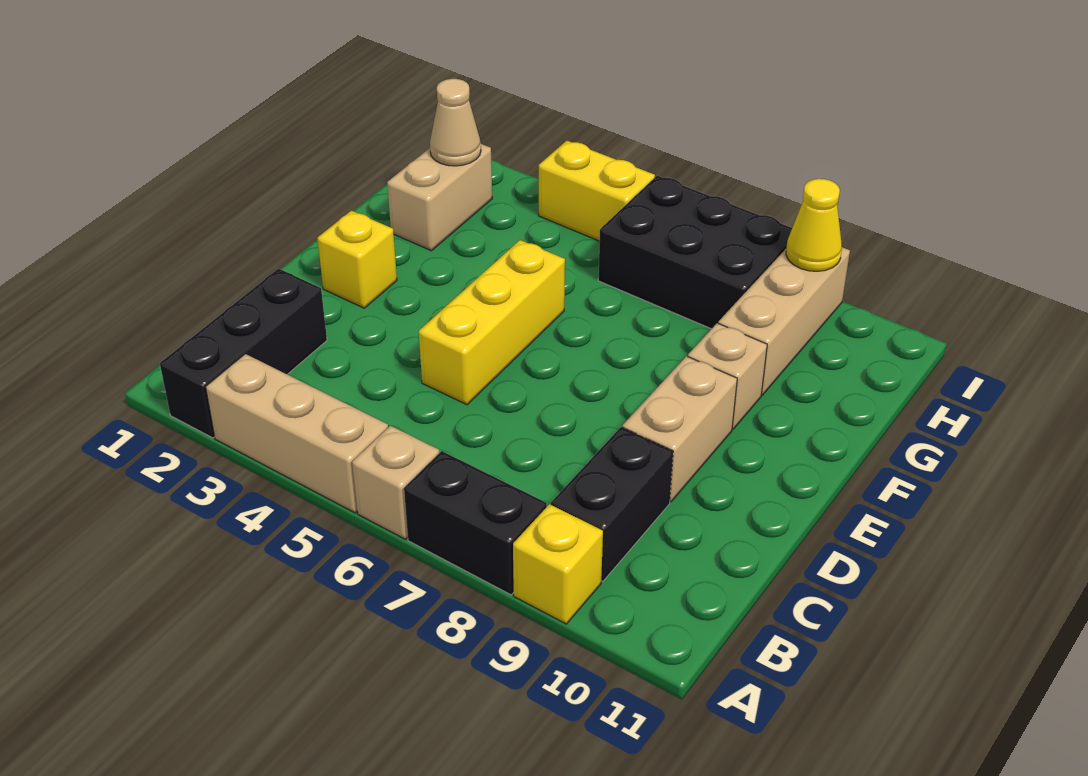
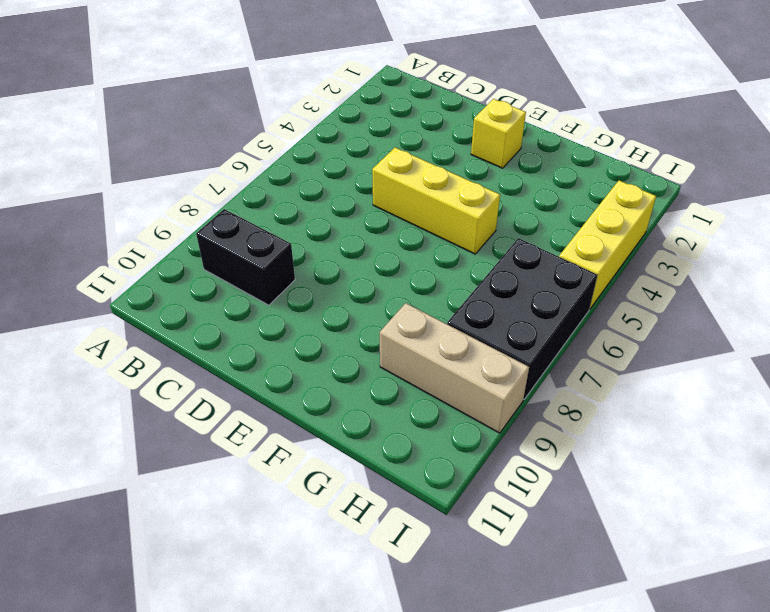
yellow 1x3 brick [559,180,656,308] -> yellow 1x2 brick [539,141,655,241]
none -> black 1x3 brick [160,269,327,438]
none -> tan 1x3 brick [206,354,388,513]
none -> tan 1x1 brick [352,426,439,539]

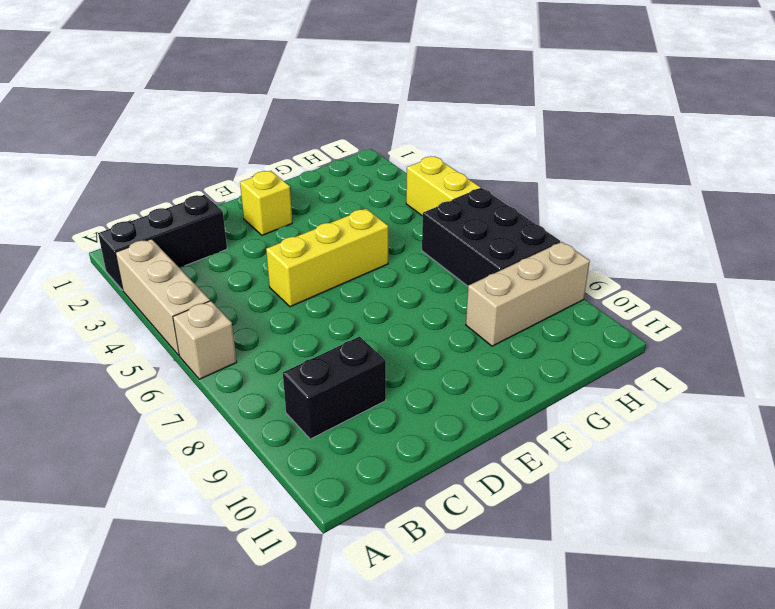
none -> black 1x2 brick [404,451,547,595]
none -> yellow 1x1 brick [513,504,603,624]
none -> tan 1x2 brick [623,356,737,502]

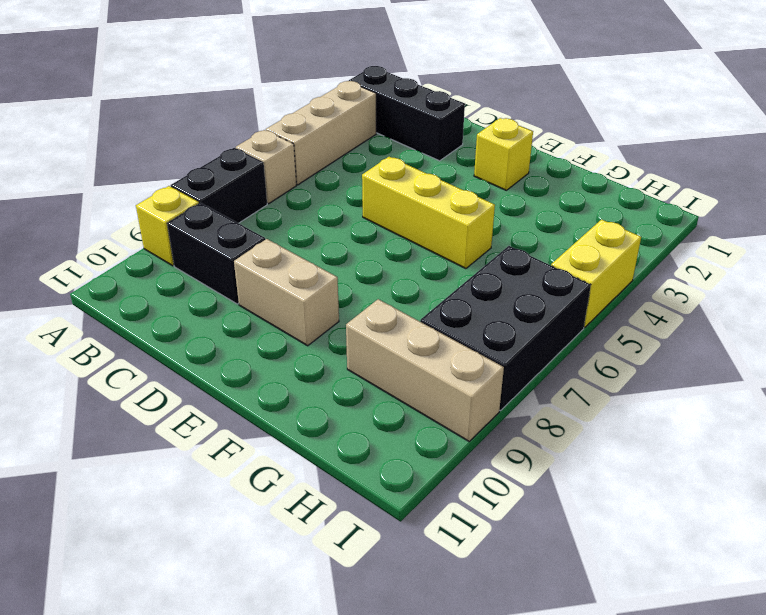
none -> tan 1x1 brick [688,323,767,429]
none -> tan 1x2 brick [387,144,492,251]
none -> tan 1x1 cone [430,79,481,166]

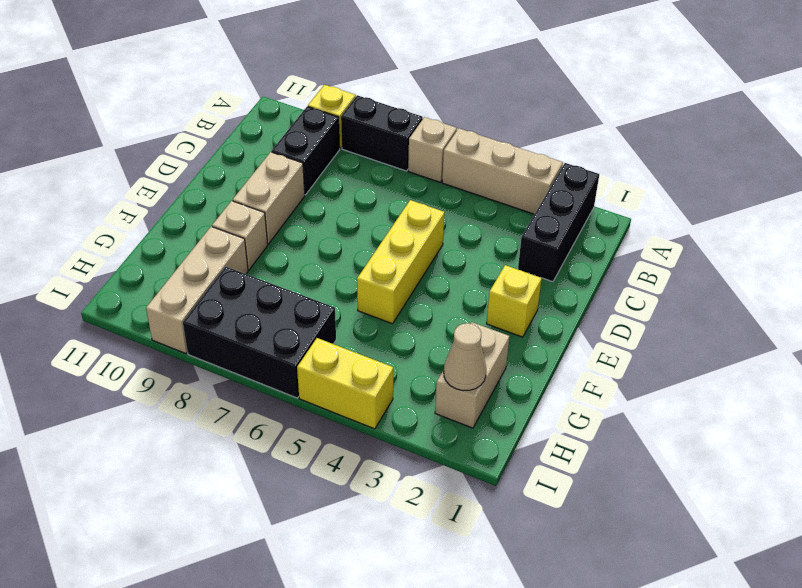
none -> yellow 1x1 cone [786,179,842,271]

